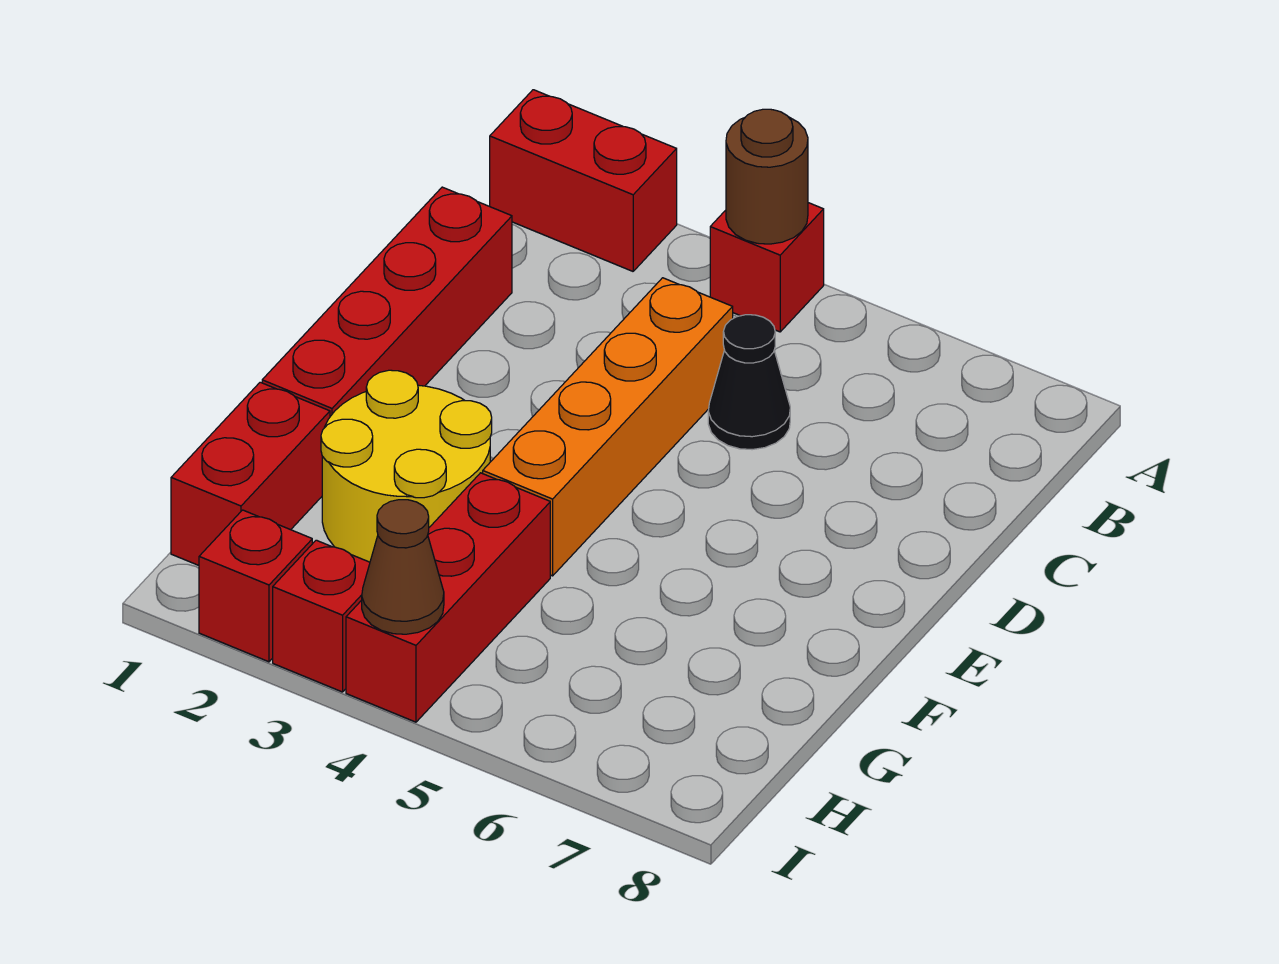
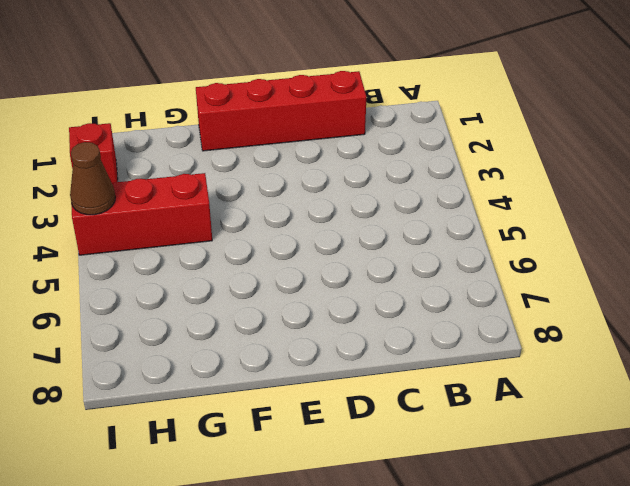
none -> red 1x2 brick [490,90,677,271]
none -> red 1x1 brick [710,203,824,332]
none -> orange 1x4 brick [483,278,733,576]

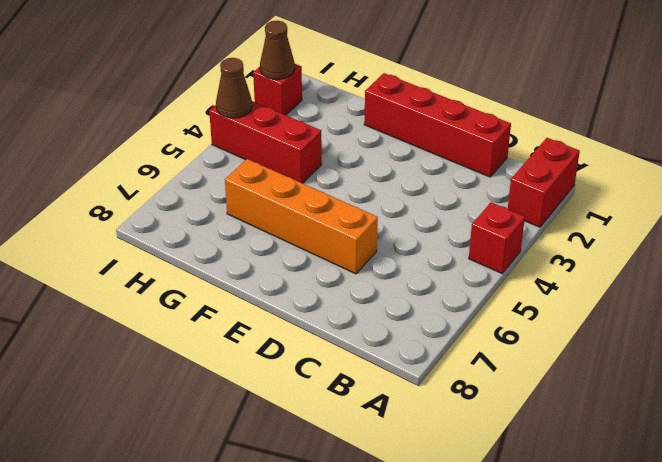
orange 1x4 brick [225,159,378,274] -> orange 1x4 brick moved to [483,278,733,576]
brown 1x1 cone [260,21,295,79] -> none
none -> black 1x1 cone [708,315,790,450]
none -> yellow 2x2 round brick [321,370,492,562]
none -> red 1x2 brick [171,382,330,565]

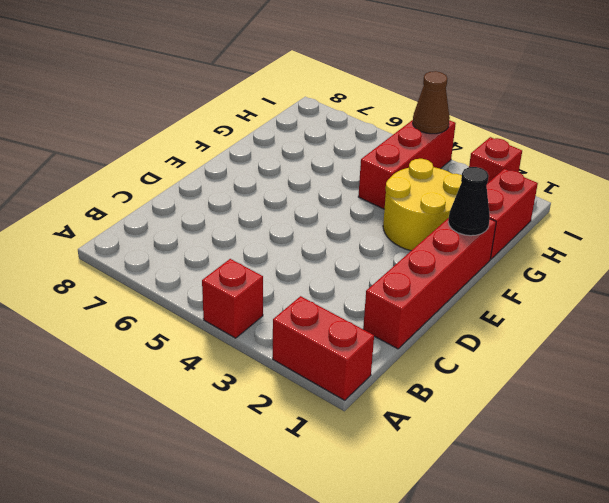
black 1x1 cone [448,167,490,236] -> black 1x1 cone moved to [708,315,790,450]
none -> orange 1x4 brick [483,278,733,576]
none -> red 1x1 brick [273,540,370,692]
none -> brown 1x1 round brick [726,109,808,244]

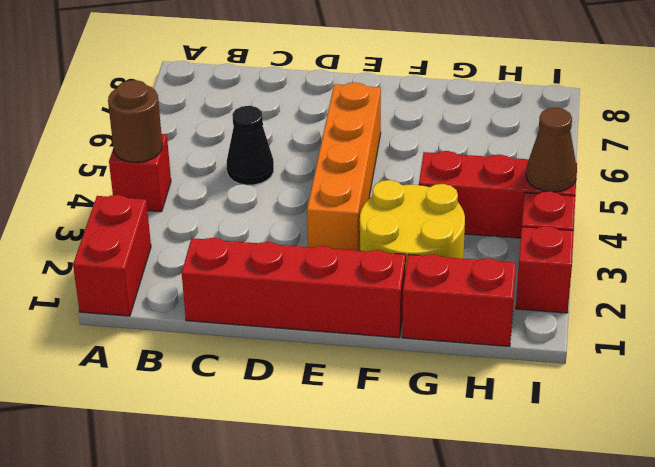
orange 1x4 brick [307,82,381,251] -> orange 1x4 brick turned to [483,278,733,576]

